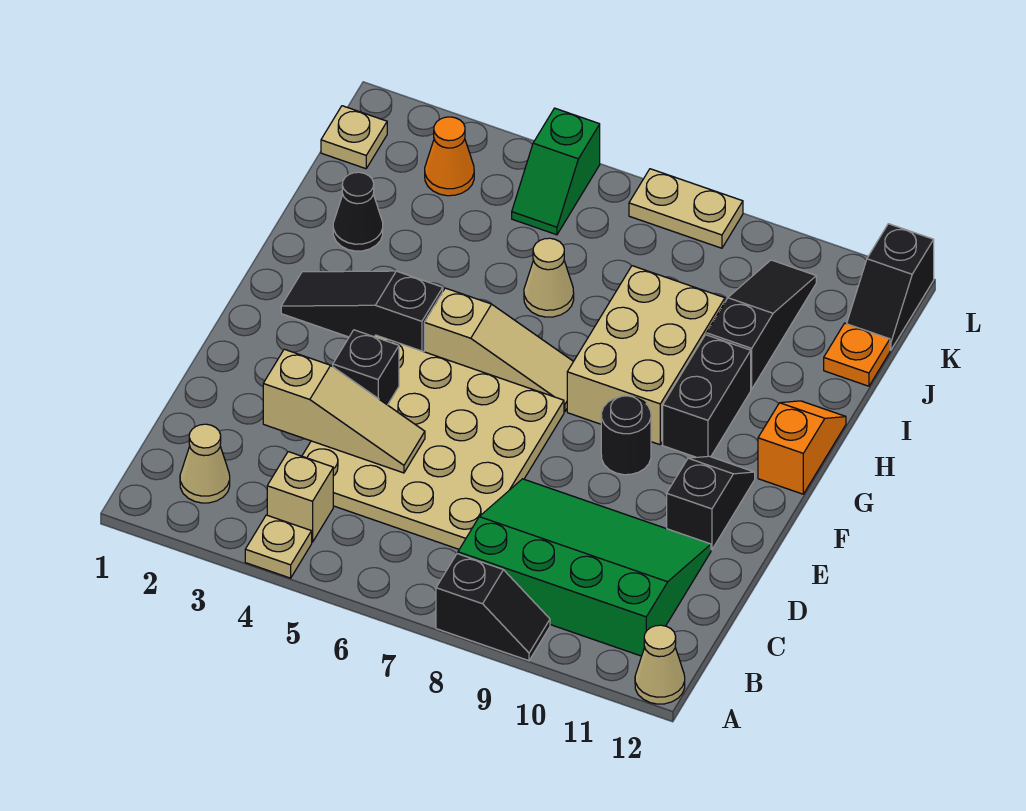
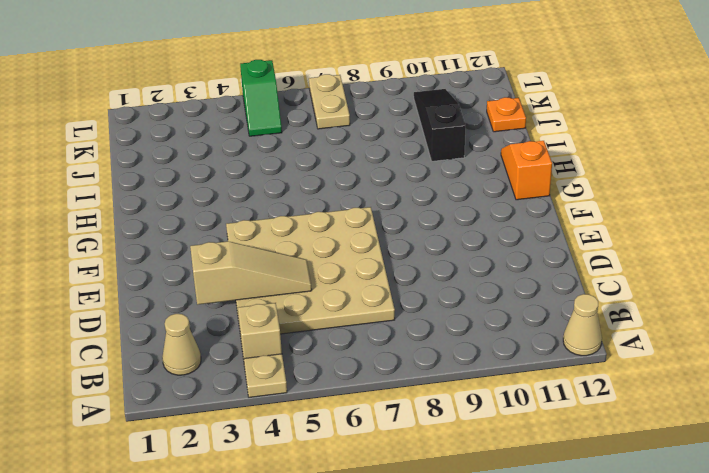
tan 1x2 plate [309,74,350,129] -> tan 1x2 plate turned to [629,169,743,248]
none -> black 1x2 slope [436,554,550,661]
none -> green 3x4 slope [458,479,711,656]
none -> black 1x2 slope [667,456,755,550]

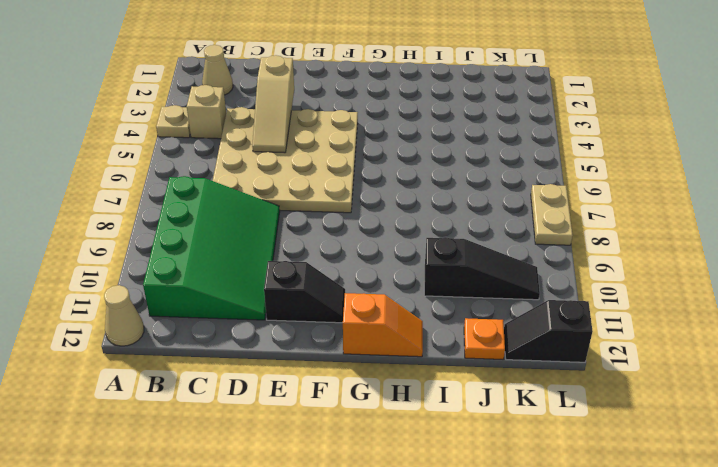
none -> black 1x2 slope [436,554,550,661]
none -> black 1x1 round brick [601,396,651,475]
none -> black 1x3 slope [281,271,443,352]

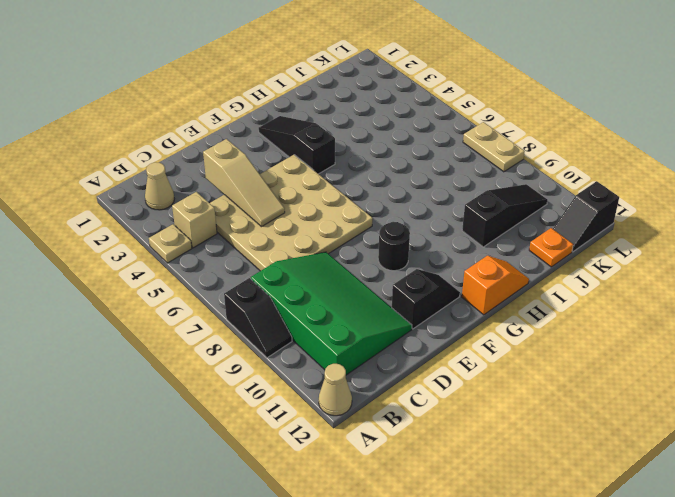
none -> tan 1x3 slope [424,288,573,412]
none -> tan 2x3 brick [567,266,725,445]
none -> black 1x2 brick [663,335,751,457]

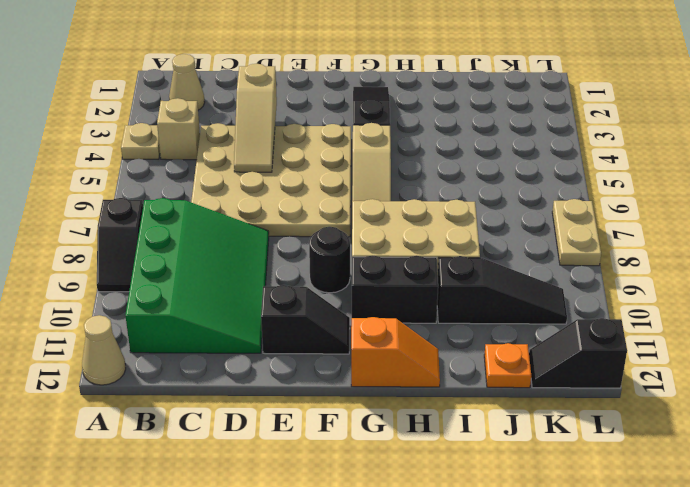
none -> black 1x1 cone [333,172,383,251]
none -> tan 1x1 cone [524,238,574,317]
none -> tan 1x1 plate [321,106,387,169]

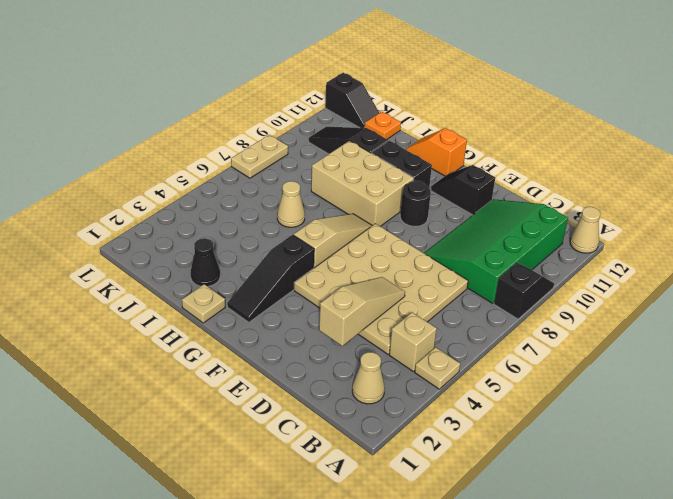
tan 1x1 plate [182,284,225,323] -> tan 1x1 plate moved to [321,106,387,169]
none -> orange 1x1 cone [425,117,474,196]
none -> green 1x2 slope [512,108,600,235]
none -> black 1x1 brick [333,330,399,405]

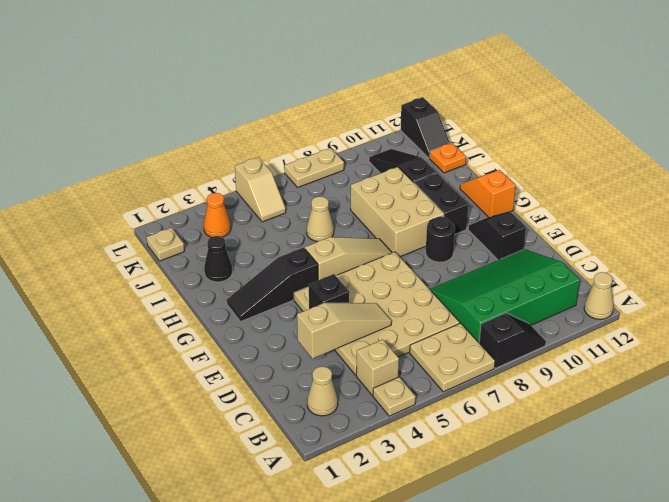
tan 2x2 plate [410,323,495,392] -> none
tan 1x2 slope [235,157,286,222] -> green 1x2 slope [512,108,600,235]

